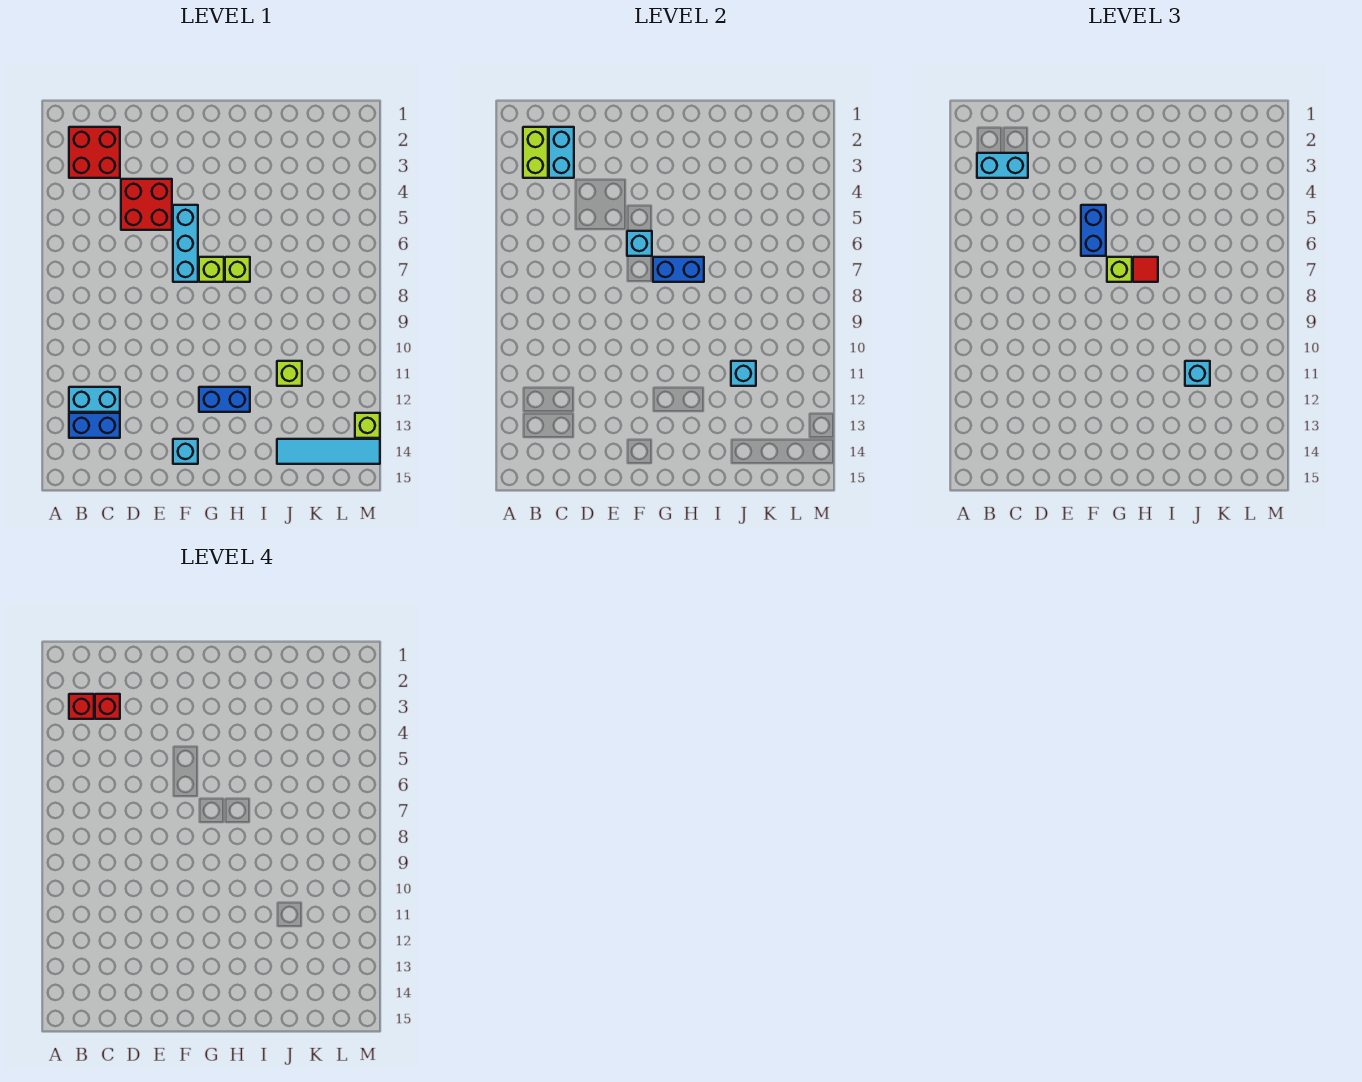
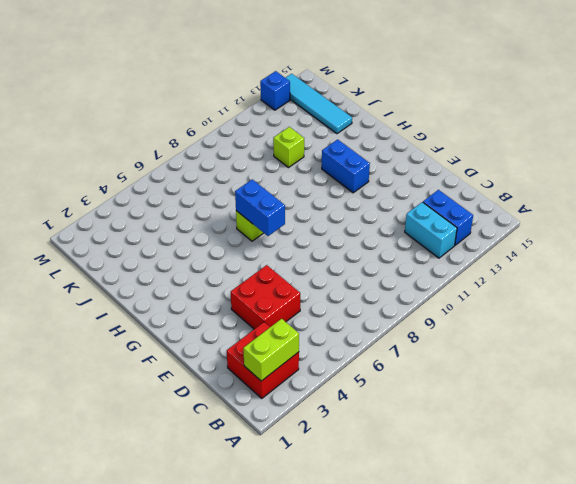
blue 1x1 brick [260,71,290,110] -> lime 1x1 brick [355,413,380,438]
none -> cyan 1x3 brick [173,205,198,282]
none -> cyan 1x1 brick [173,439,198,464]
none -> lime 1x1 brick [199,257,224,282]

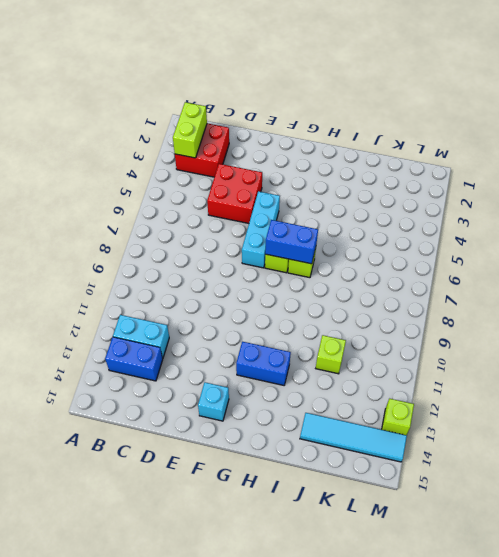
none -> cyan 1x2 brick [549,127,574,178]
none -> cyan 1x1 brick [627,231,652,256]
none -> cyan 1x1 brick [731,361,756,386]

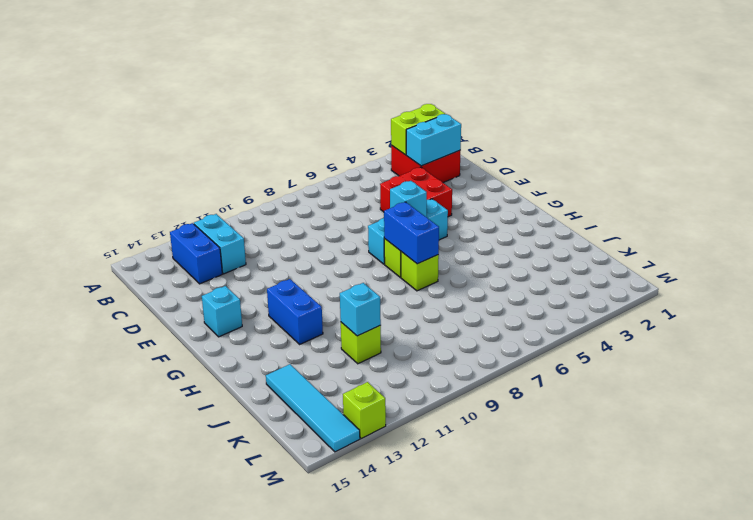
none -> cyan 1x2 brick [977,153,1028,178]
none -> blue 1x2 brick [1081,205,1106,256]
none -> lime 1x1 brick [1107,257,1132,282]

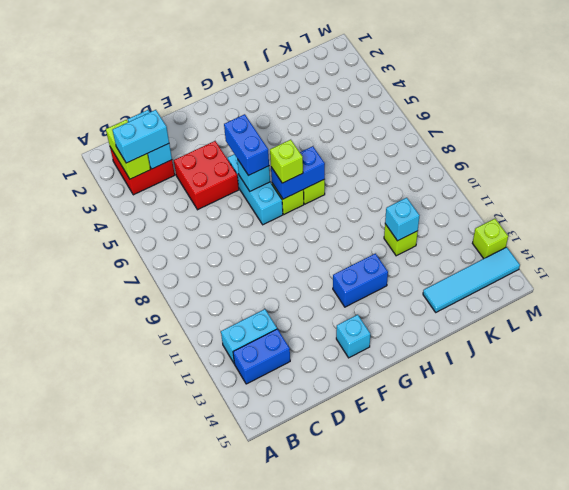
none -> red 1x1 tile [1133,257,1158,282]
none -> cyan 1x1 brick [1185,361,1210,386]
none -> red 1x1 brick [69,694,94,719]

